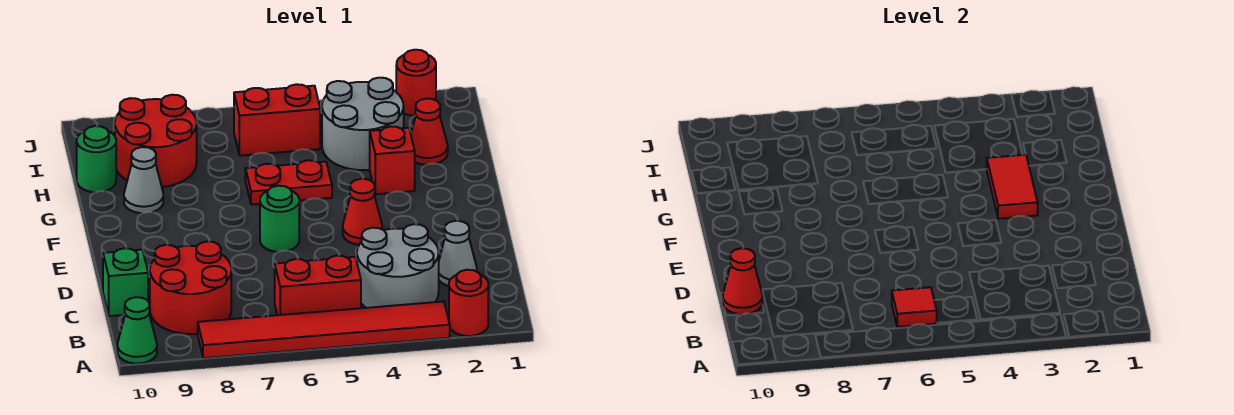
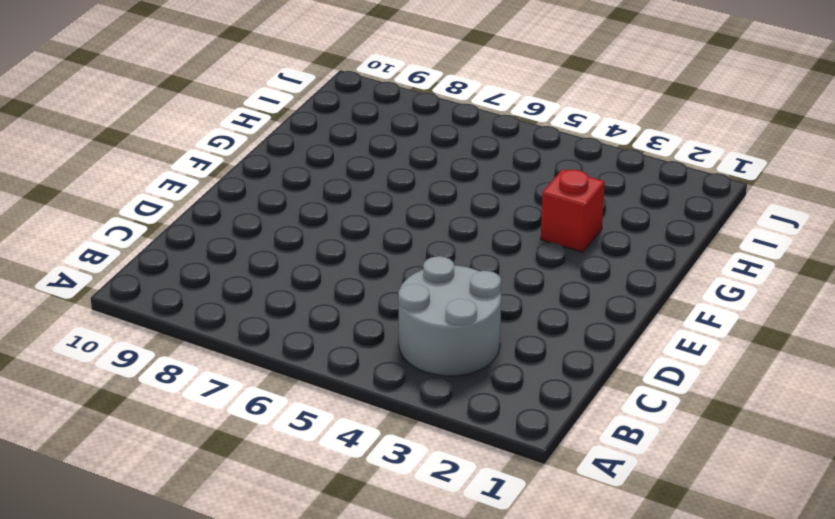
none -> red 1x1 round brick [449,270,488,336]
none -> red 1x6 tile [198,301,450,358]
none -> green 1x1 cone [118,297,157,363]

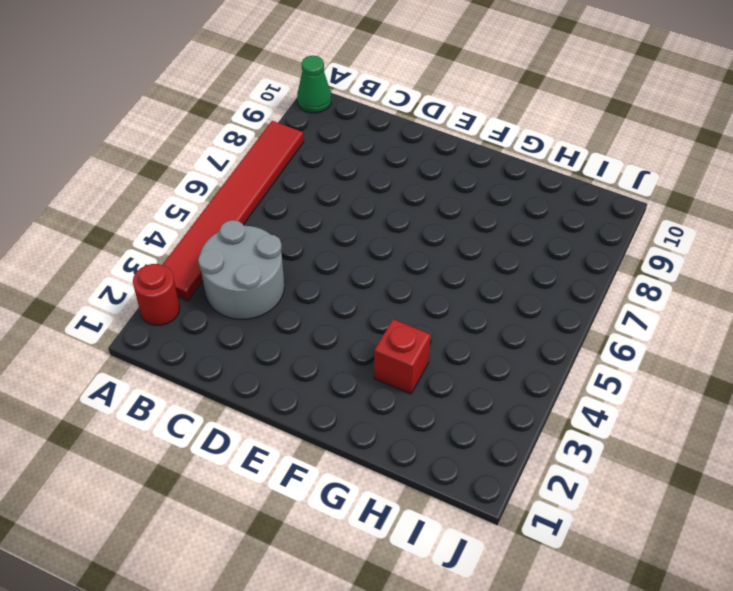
none -> red 1x2 brick [275,256,361,315]
none -> red 2x2 round brick [150,242,231,334]
none -> grey 1x1 cone [439,221,477,286]

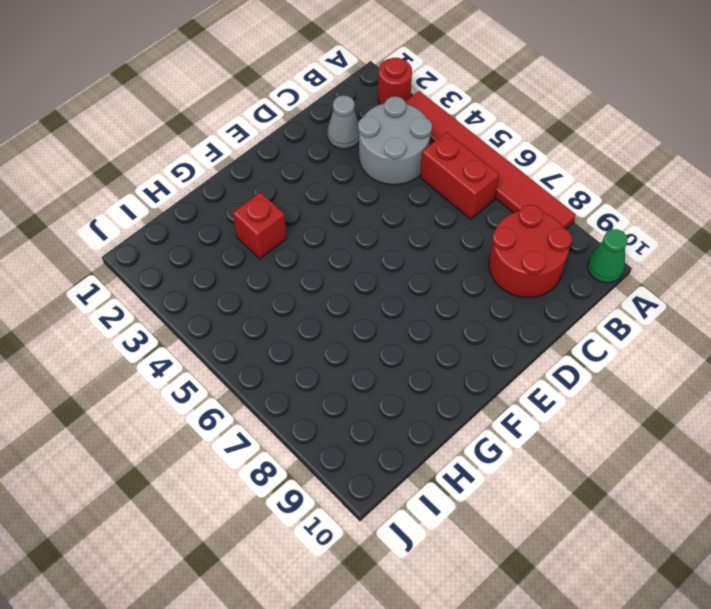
none -> green 1x1 brick [103,248,148,316]
none -> red 1x1 cone [343,179,382,245]
none -> green 1x1 round brick [260,186,299,252]

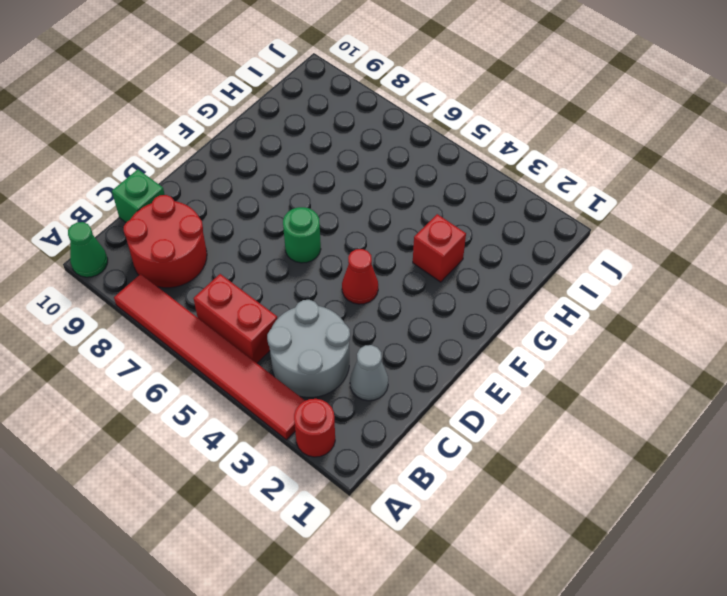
none -> red 1x2 plate [245,160,332,205]
none -> grey 1x1 cone [124,147,163,213]
none -> red 1x1 cone [411,99,448,165]

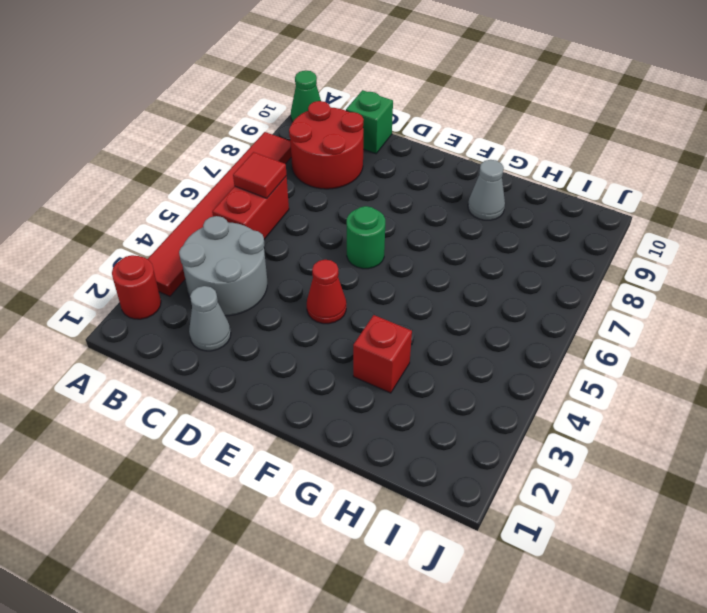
none -> red 1x2 plate [245,160,332,205]
none -> red 1x1 cone [411,99,448,165]
none -> grey 2x2 round brick [322,78,404,170]

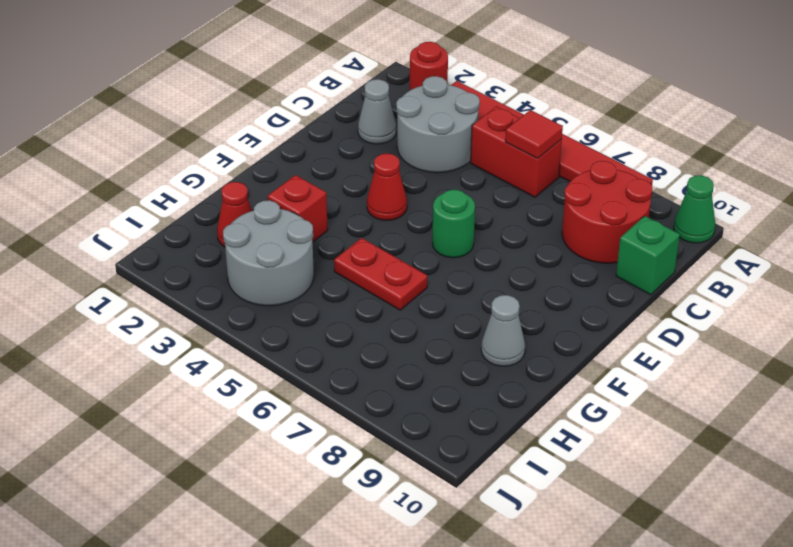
none -> red 2x2 round brick [115,95,197,187]
none -> green 1x1 round brick [77,126,116,192]
none -> red 1x2 brick [234,84,320,156]

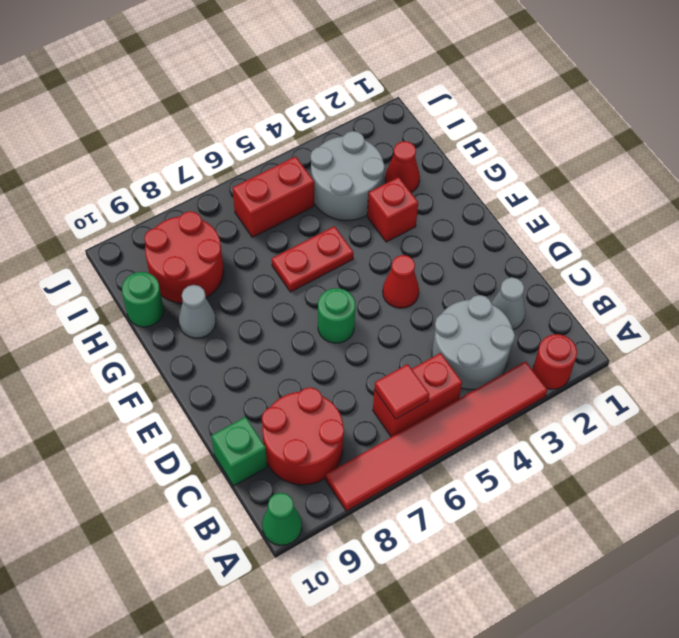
none -> red 1x1 round brick [396,50,436,116]
none -> red 1x1 cone [723,248,762,315]
none -> red 1x2 tile [987,155,1038,219]

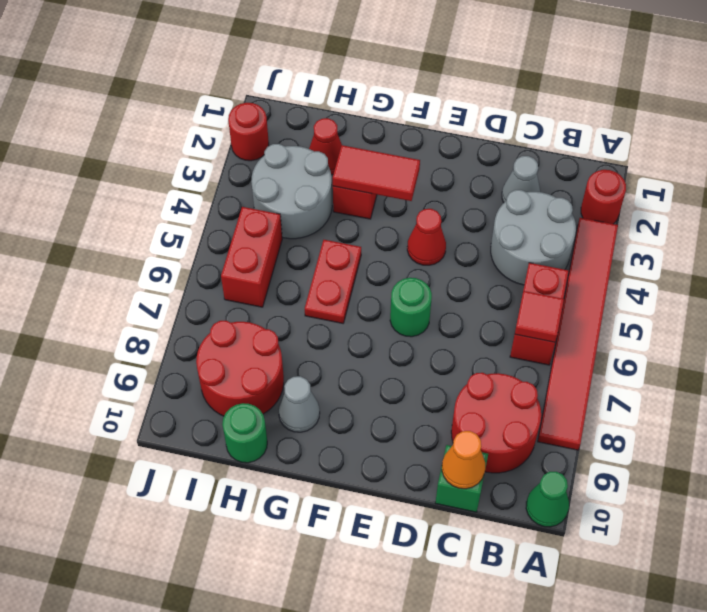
orange 1x1 cone [442,431,485,489] -> red 1x1 cone [723,248,762,315]

